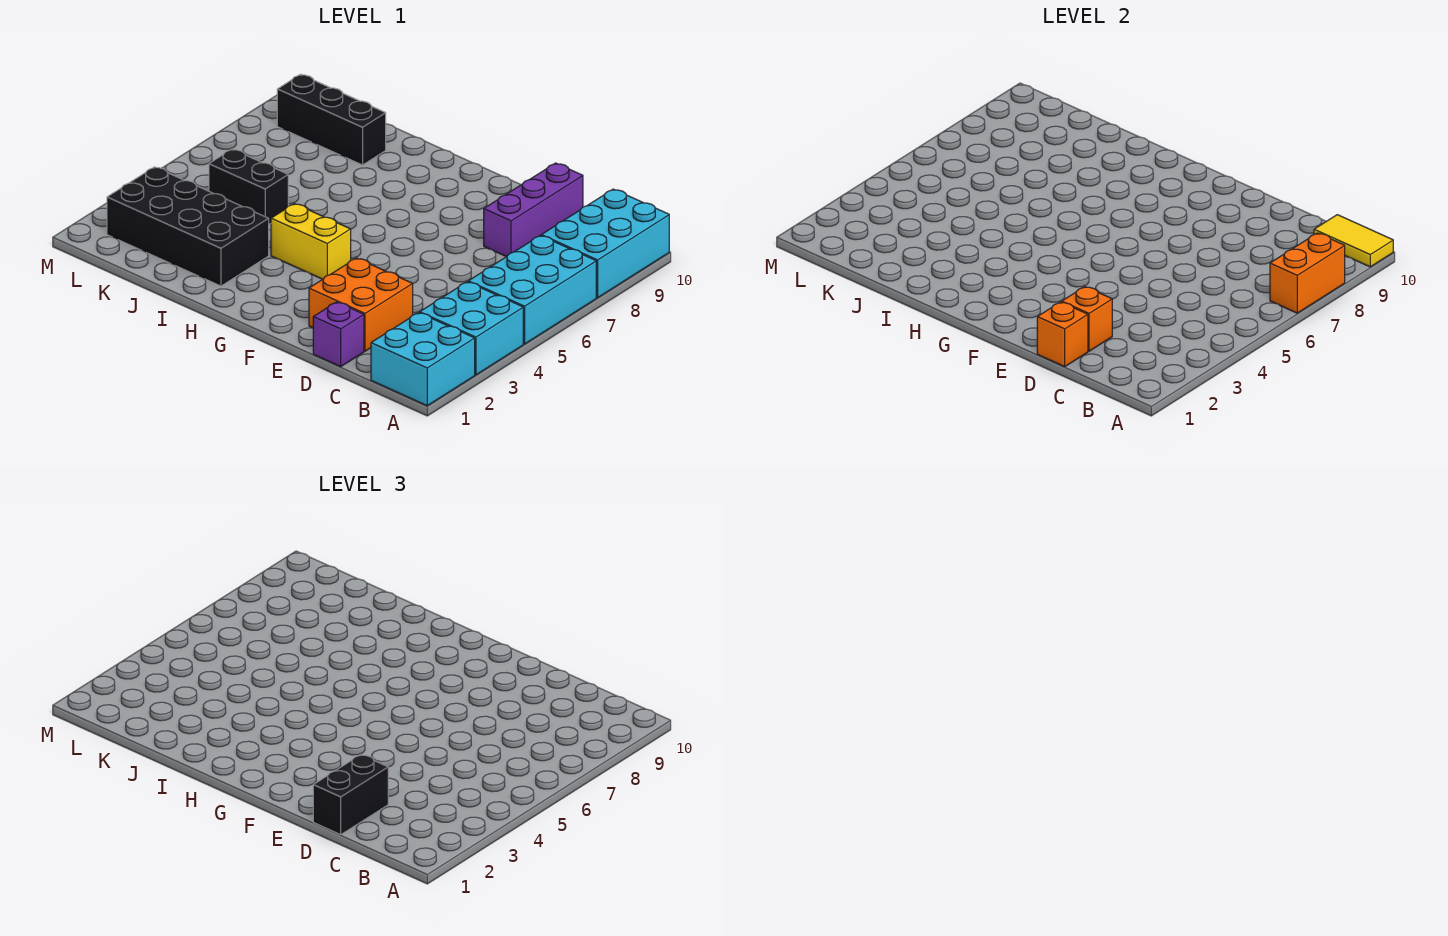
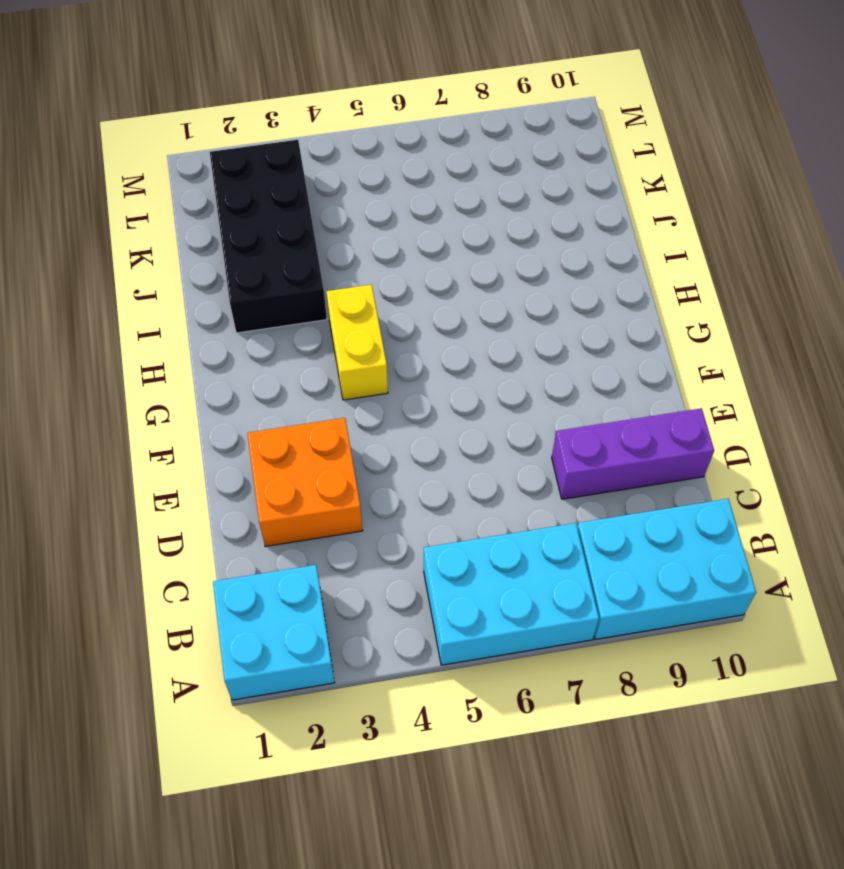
none -> cyan 2x2 brick [420,282,523,375]
none -> purple 1x1 brick [313,302,364,367]
none -> black 1x2 brick [209,149,288,224]

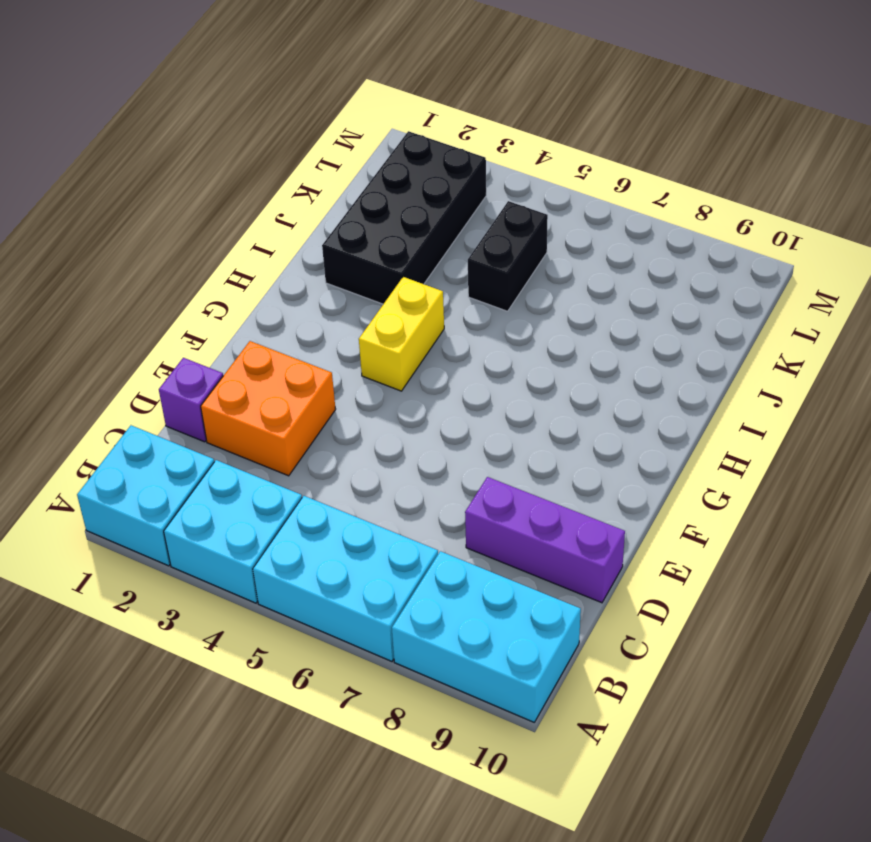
none -> black 1x3 brick [277,74,386,165]
none -> orange 1x2 brick [1270,233,1345,313]
none -> yellow 1x2 tile [1314,215,1393,267]

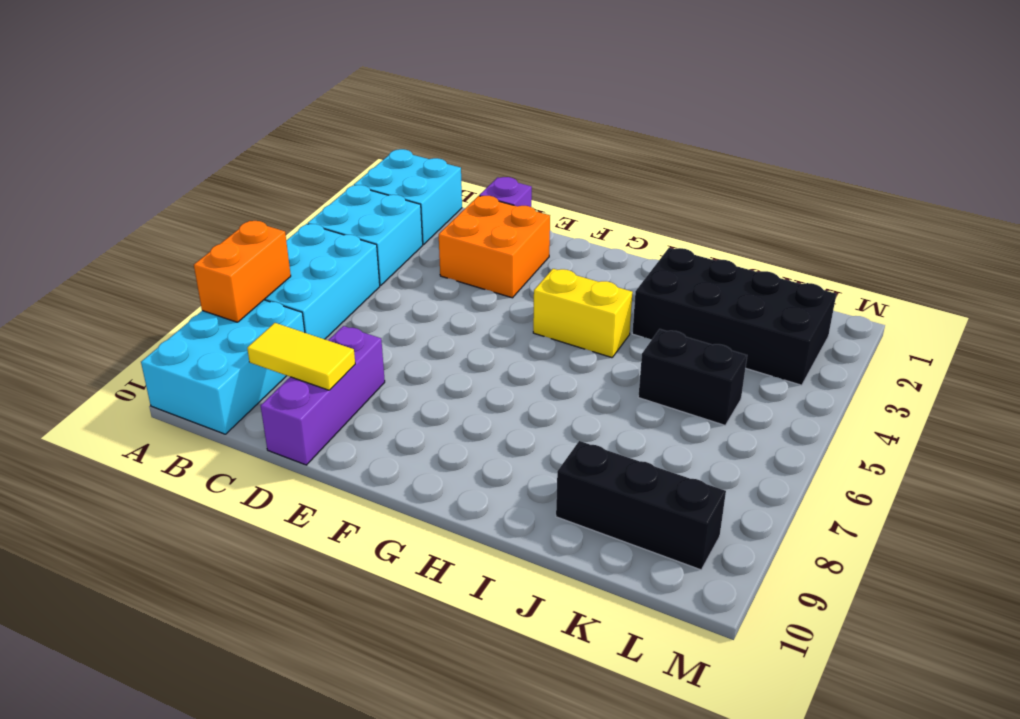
yellow 1x2 tile [247,323,355,390] -> yellow 1x2 tile moved to [1314,215,1393,267]
none -> orange 1x1 brick [1037,302,1088,367]
none -> orange 1x1 brick [1062,287,1112,351]
none -> black 1x2 brick [313,755,388,835]

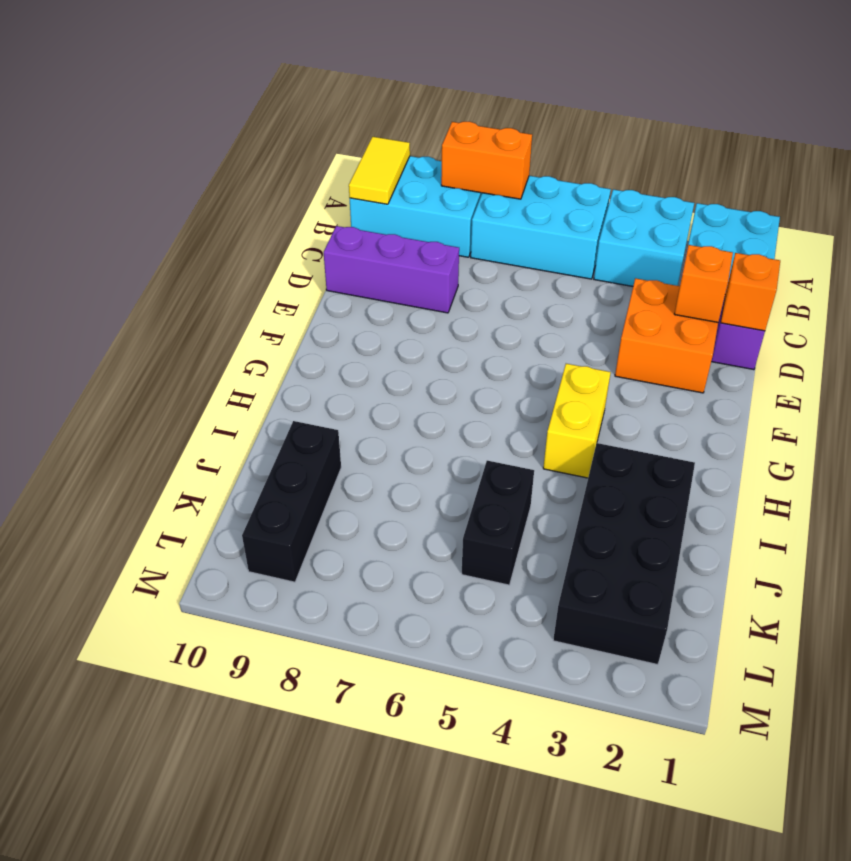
none -> black 1x2 brick [313,755,388,835]

